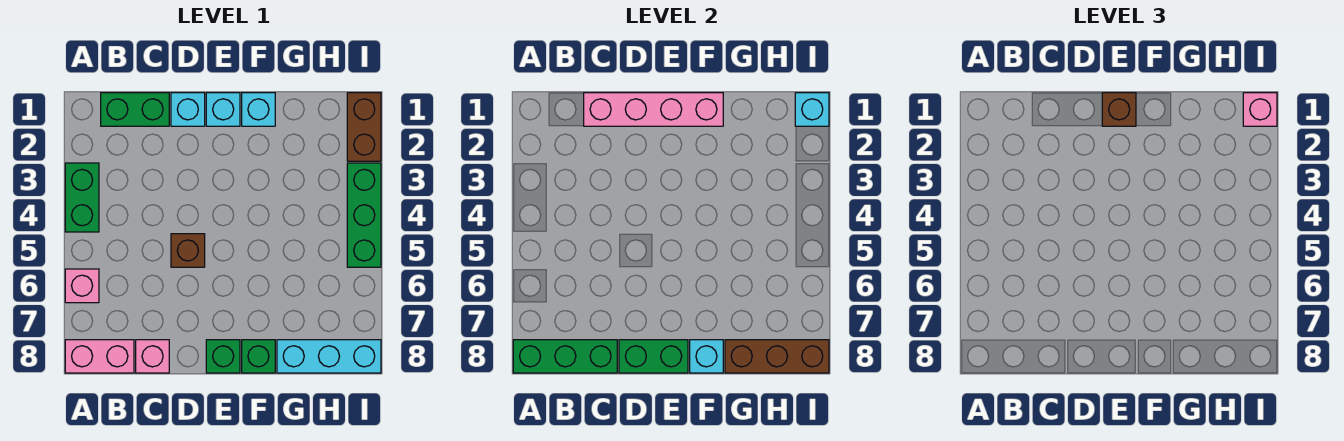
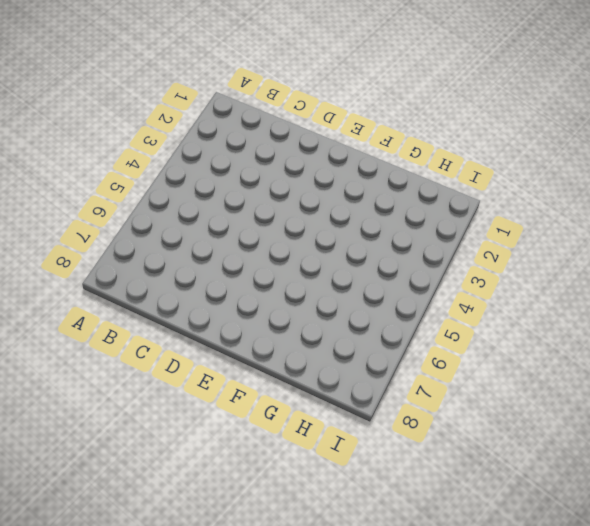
none -> green 1x2 brick [65,163,99,232]
none -> pink 1x1 brick [65,269,99,303]
none -> pink 1x2 brick [65,340,134,373]

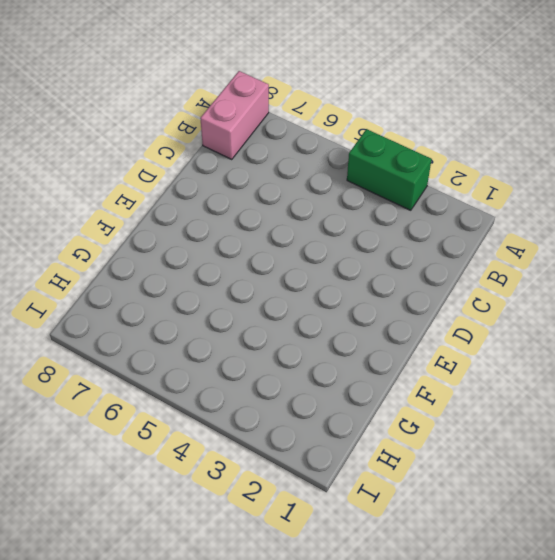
none -> pink 1x1 brick [65,269,99,303]
none -> green 1x2 brick [101,93,169,126]
none -> pink 1x1 brick [136,340,169,373]

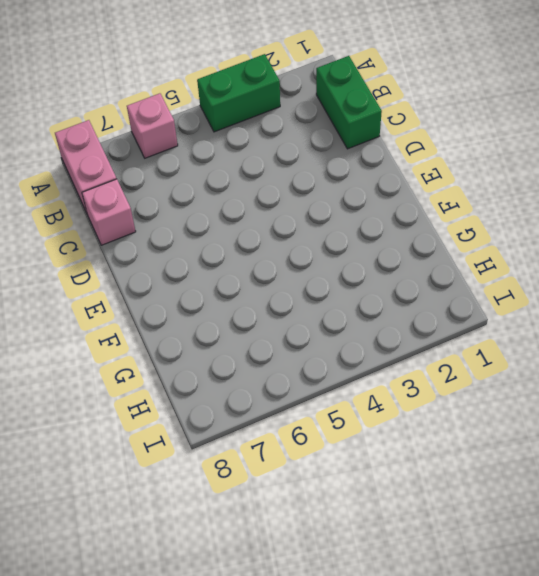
none -> cyan 1x1 brick [171,93,205,126]
none -> brown 1x1 brick [171,234,205,267]
none -> cyan 1x1 brick [206,93,240,126]

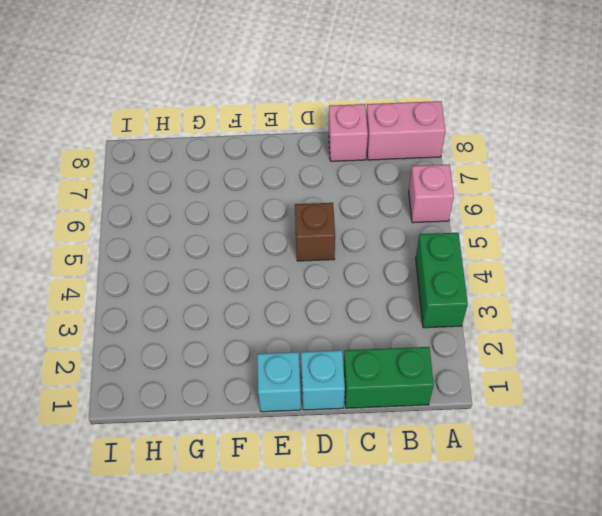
none -> green 1x1 brick [206,340,240,373]
none -> cyan 1x1 brick [242,93,275,126]
none -> green 1x1 brick [242,340,275,373]

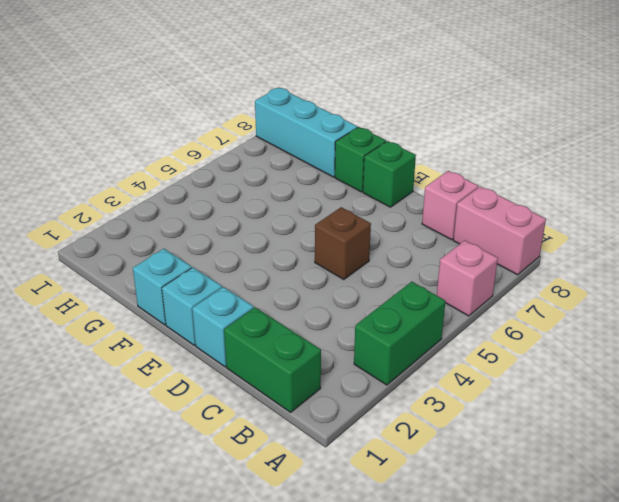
none -> brown 1x2 brick [347,93,381,161]
none -> green 1x3 brick [347,163,381,267]
none -> green 1x3 brick [513,340,617,373]

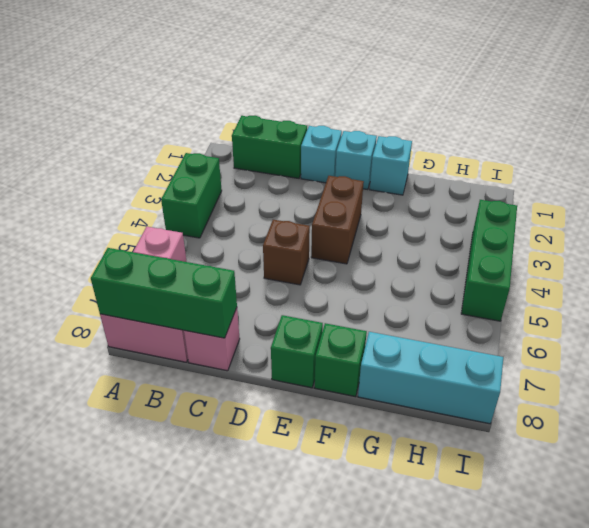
brown 1x2 brick [311,176,364,264] -> brown 1x2 brick moved to [347,93,381,161]
none -> pink 1x4 brick [584,93,723,126]
none -> green 1x2 brick [619,340,688,373]
none -> cyan 1x1 brick [690,340,723,373]

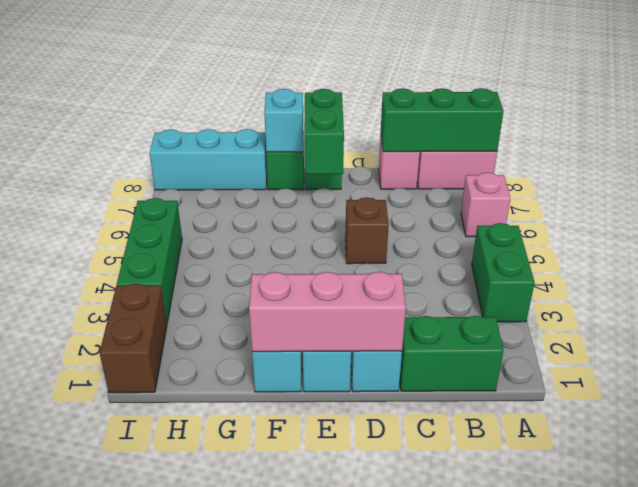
pink 1x3 brick [249,272,406,352] -> pink 1x4 brick [584,93,723,126]
green 1x2 brick [304,89,344,174] -> green 1x2 brick turned to [619,340,688,373]
none -> brown 1x3 brick [725,340,829,373]
none -> cyan 1x1 brick [795,93,829,126]
none -> brown 1x1 brick [1102,93,1136,126]

